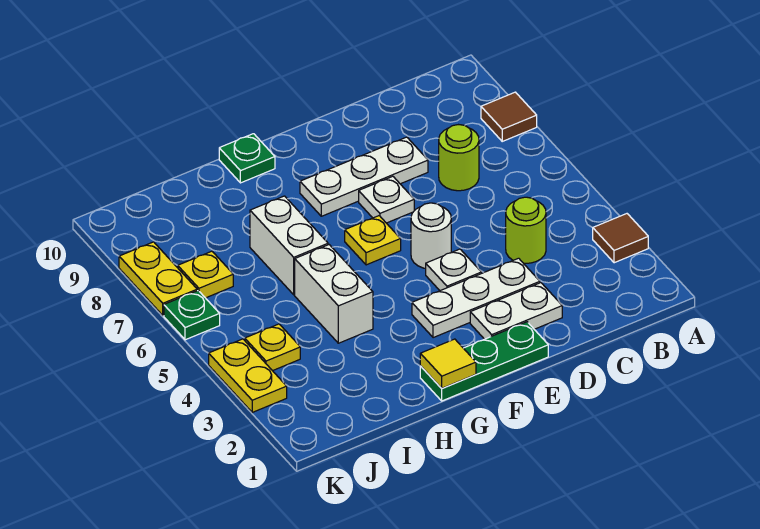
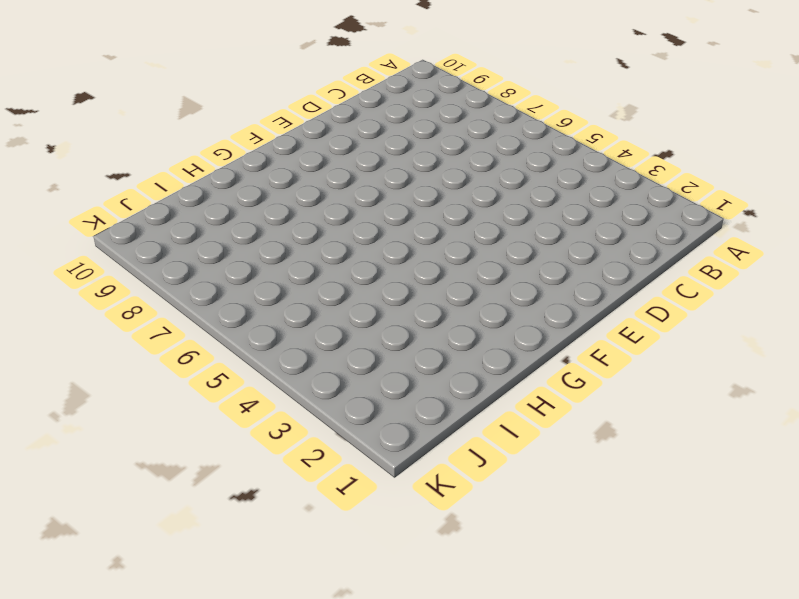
none -> brown 1x1 tile [593,214,648,263]
none -> brown 1x1 tile [481,92,537,141]
none -> lime 1x1 round brick [506,197,546,263]

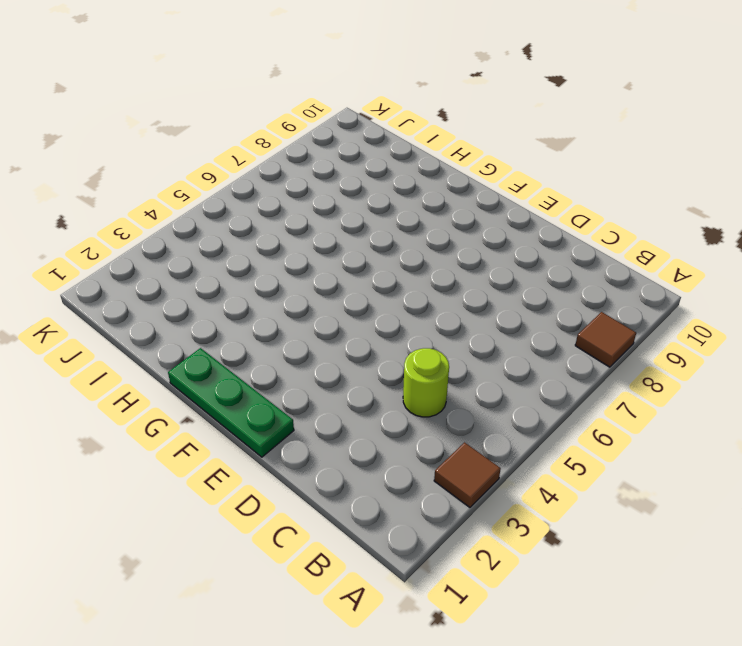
none -> lime 1x1 round brick [439,125,479,191]
none -> white 1x2 plate [470,283,562,339]
none -> white 1x3 plate [412,258,540,338]

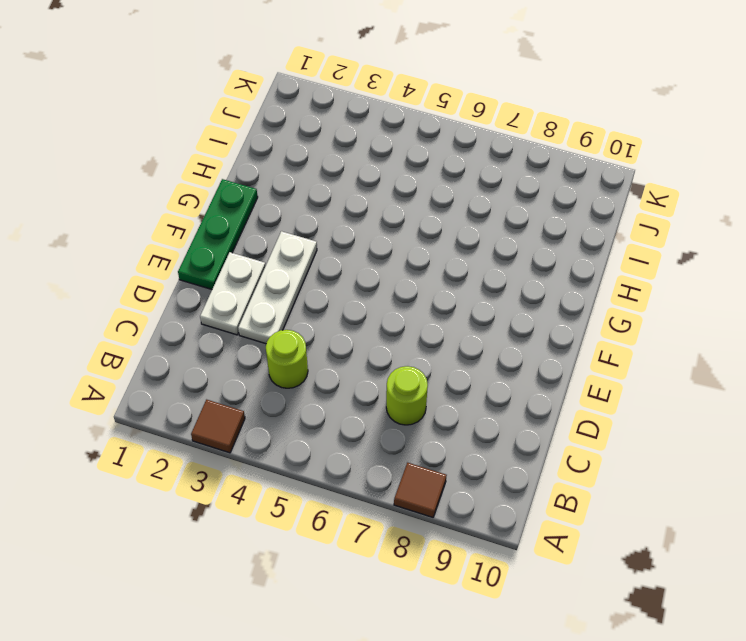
none -> white 1x3 plate [300,137,428,216]
none -> white 1x1 plate [426,249,481,291]
none -> white 1x1 round brick [411,203,451,269]

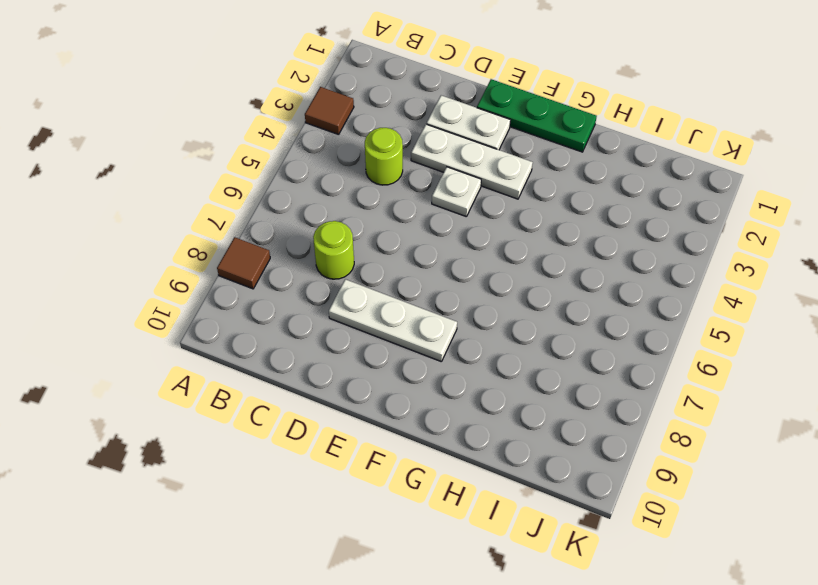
none -> white 1x1 round brick [411,203,451,269]
none -> white 1x1 plate [359,176,414,223]
none -> yellow 1x1 plate [345,216,401,265]

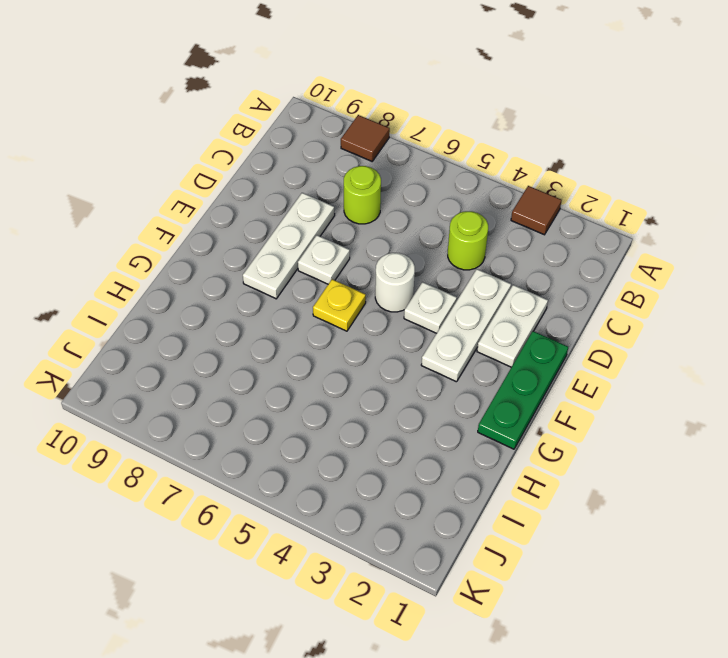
none -> green 1x1 plate [219,134,275,183]
none -> white 1x2 brick [295,245,373,343]
none -> white 1x2 brick [250,196,328,295]

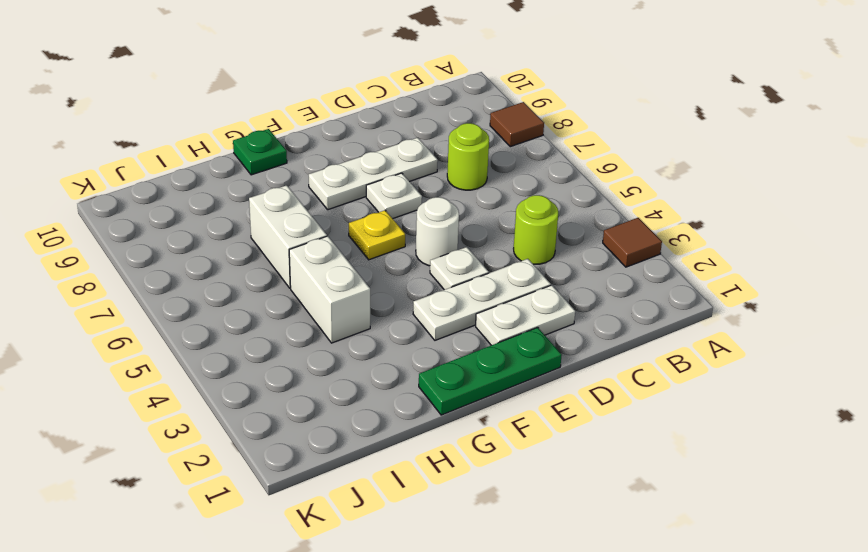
none -> yellow 1x1 plate [245,324,300,371]
none -> yellow 1x1 plate [178,251,233,298]
none -> yellow 1x2 plate [209,339,287,412]

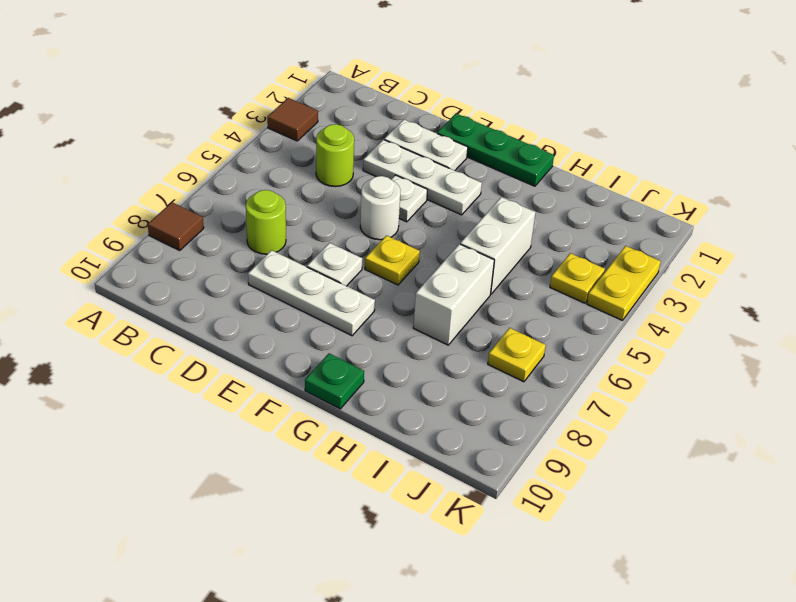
none -> green 1x1 plate [164,291,220,340]
none -> yellow 1x2 plate [119,242,197,315]
none -> yellow 1x1 tile [420,339,476,388]

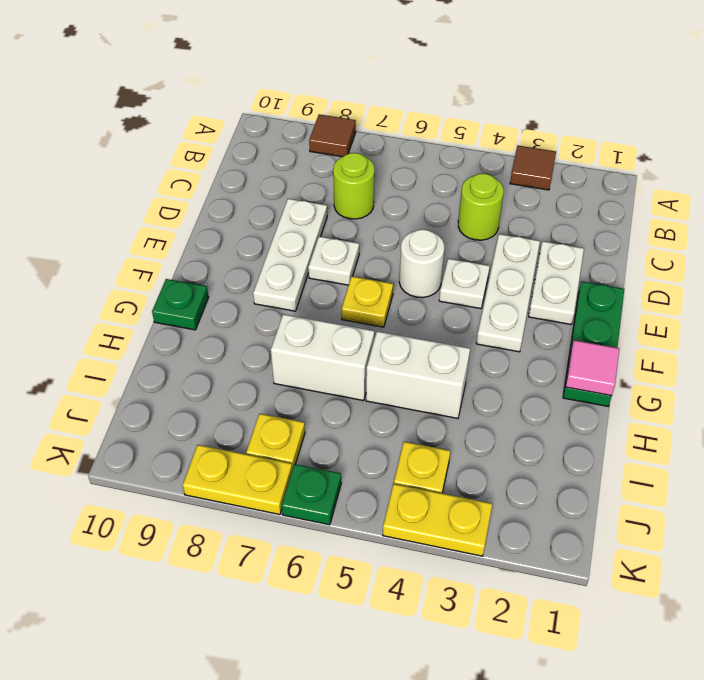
pink 1x1 tile [566,340,619,396] -> yellow 1x1 tile [420,339,476,388]

